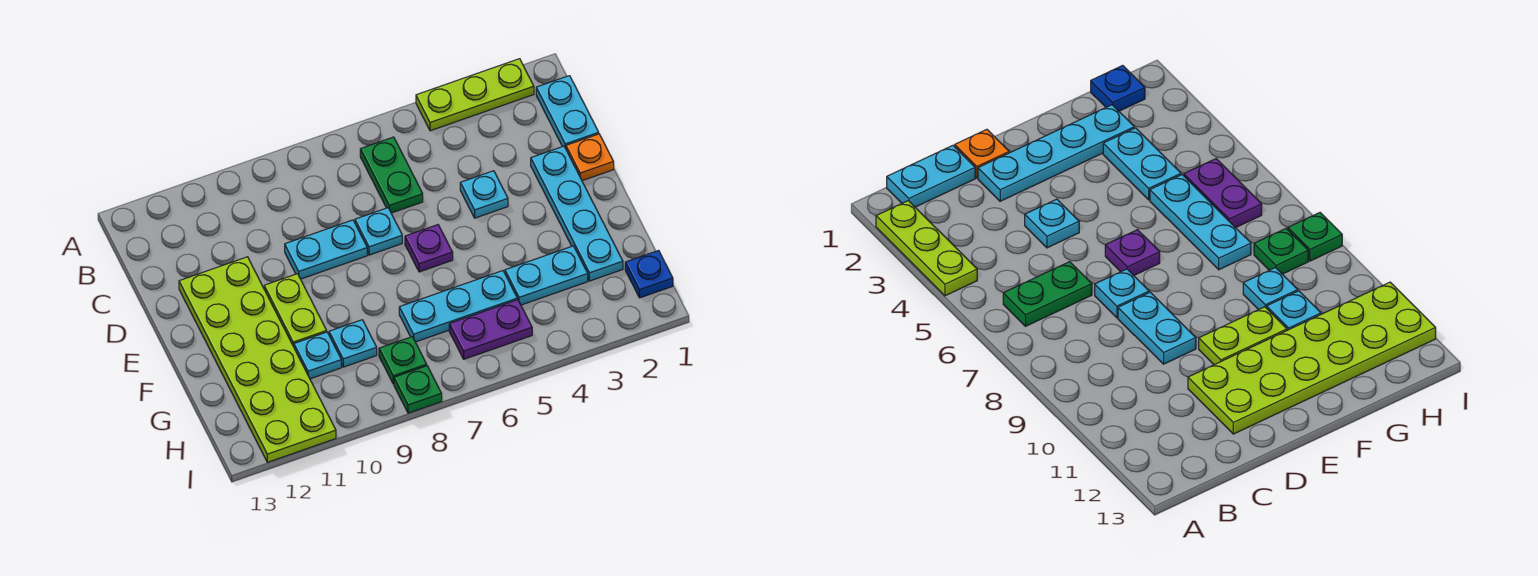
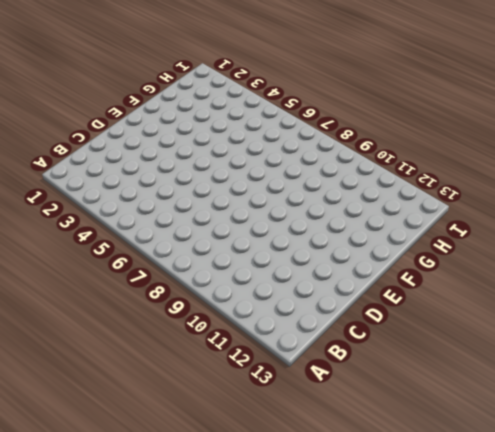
none -> lime 1x3 plate [416,59,534,131]
none -> cyan 1x2 plate [536,76,599,149]
none -> green 1x2 plate [360,137,423,213]

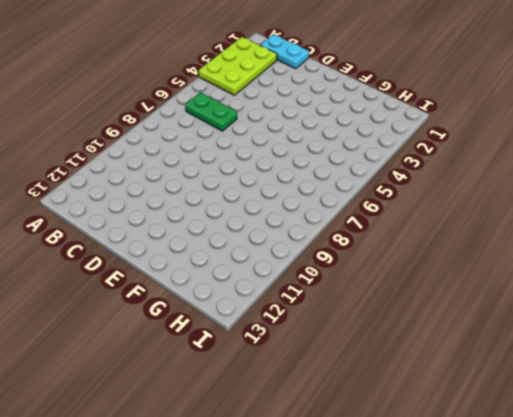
lime 2x3 plate [199,37,277,95] -> lime 1x3 plate [416,59,534,131]
none -> orange 1x1 plate [566,134,614,181]
none -> cyan 1x4 plate [531,146,623,281]
none -> cyan 1x1 plate [460,171,508,218]

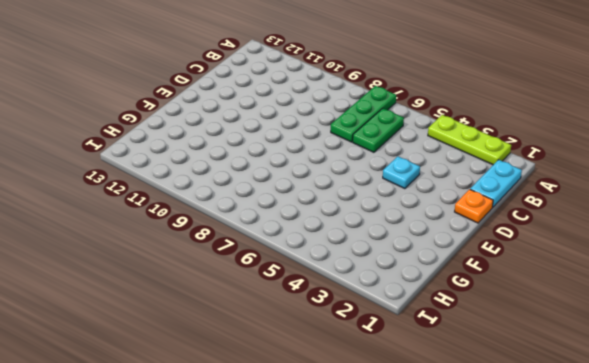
green 1x3 plate [331,86,396,142] -> none
none -> cyan 1x4 plate [531,146,623,281]
none -> cyan 1x1 plate [355,208,402,255]
none -> cyan 1x2 plate [285,220,367,279]

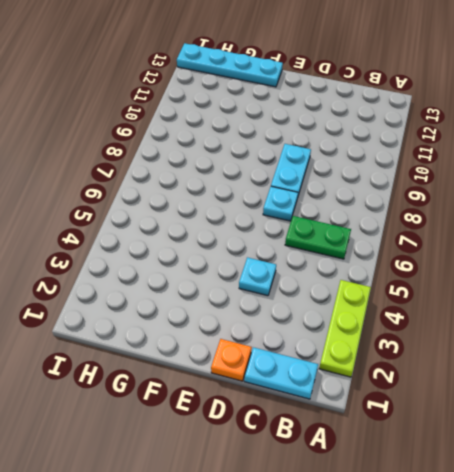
cyan 1x4 plate [177,43,283,87] -> cyan 1x4 plate moved to [531,146,623,281]
none -> lime 2x6 plate [179,257,336,462]
none -> purple 1x1 plate [405,225,453,272]
none -> lime 1x2 plate [264,274,327,347]

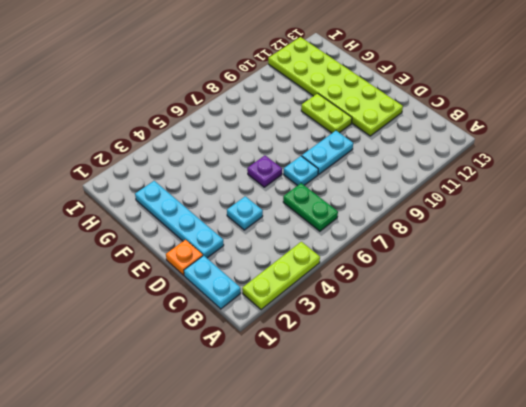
none -> cyan 1x2 plate [505,246,588,305]
none -> cyan 1x3 plate [399,271,517,342]
none -> cyan 1x1 plate [329,320,377,367]

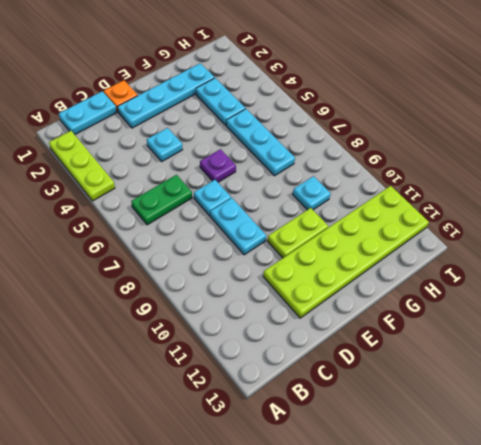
none -> cyan 1x1 plate [294,332,341,379]
none -> blue 1x1 plate [625,250,673,298]
none -> purple 1x2 plate [449,300,532,359]

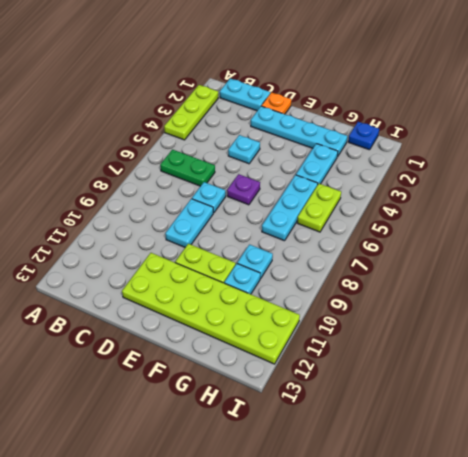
lime 1x2 plate [297,184,341,232] -> purple 1x2 plate [449,300,532,359]
none -> green 1x1 plate [379,337,427,384]
none -> green 1x1 plate [394,366,442,413]

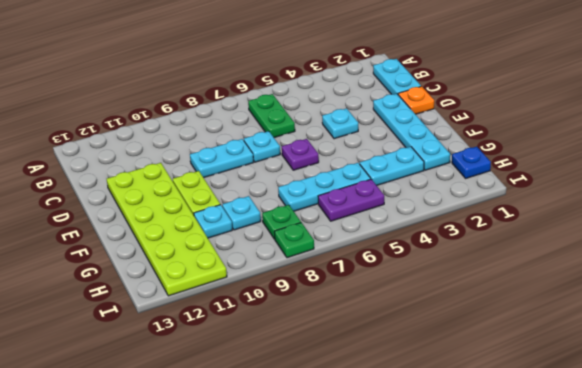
none -> lime 1x3 plate [416,59,534,131]

